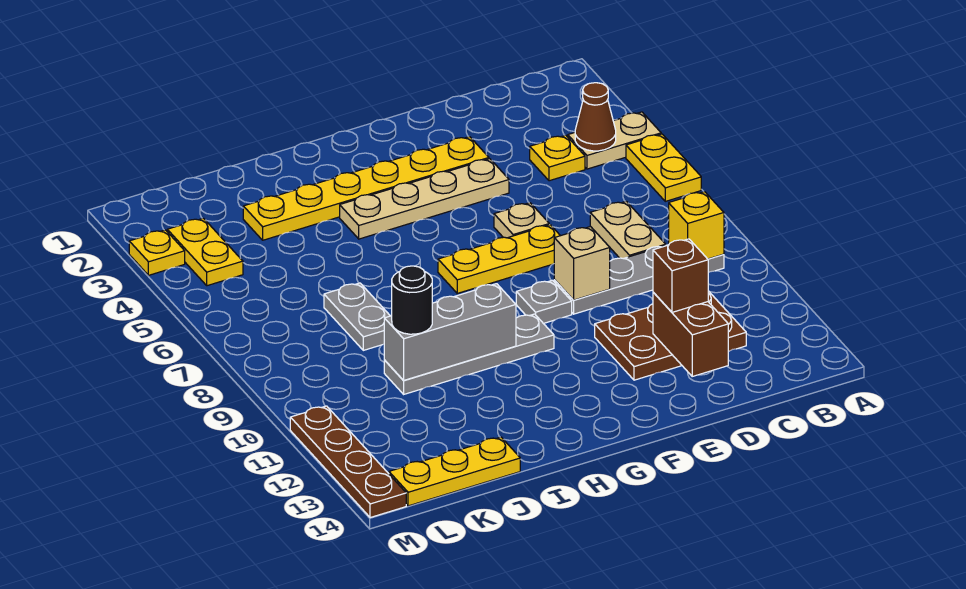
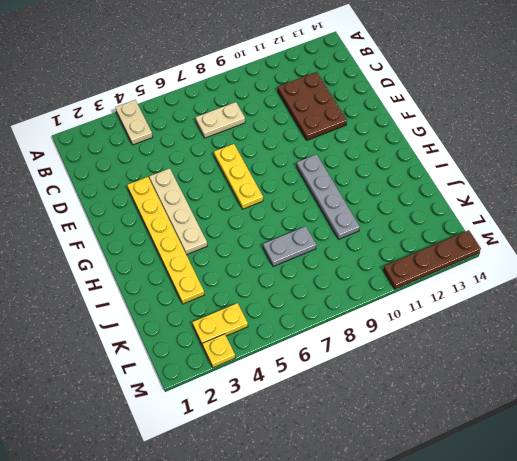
none -> yellow 1x2 plate [626,134,701,201]
none -> grey 1x4 plate [554,245,724,314]
none -> yellow 1x1 plate [530,135,585,181]

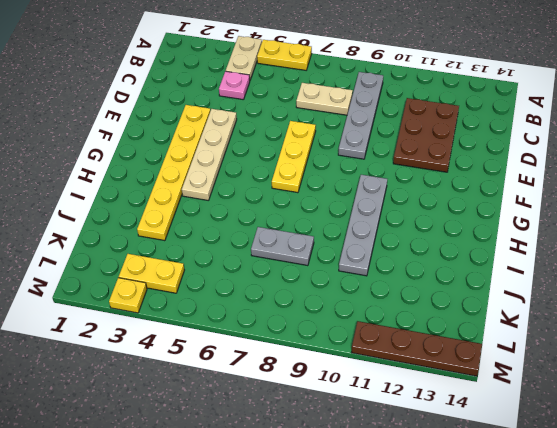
pink 1x1 plate [219,71,250,100] -> yellow 1x1 plate [530,135,585,181]
none -> tan 1x1 plate [494,203,549,238]
none -> grey 1x1 plate [516,280,572,324]
none -> yellow 1x3 plate [389,437,520,506]

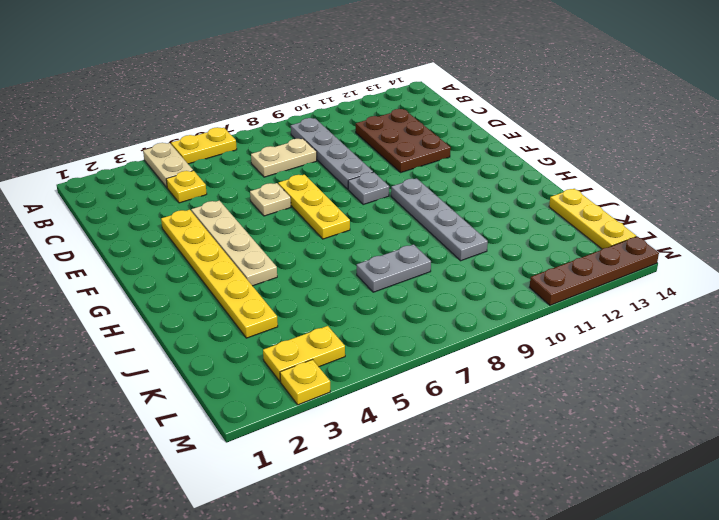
none -> brown 1x1 cone [575,83,616,151]
none -> yellow 1x1 brick [669,192,724,259]
none -> brown 1x2 brick [653,292,728,376]

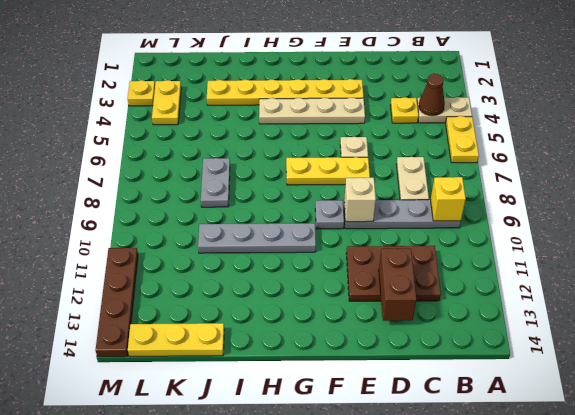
none -> grey 1x3 brick [384,284,516,380]
none -> brown 1x1 brick [653,239,708,312]
none -> black 1x1 round brick [392,266,432,334]

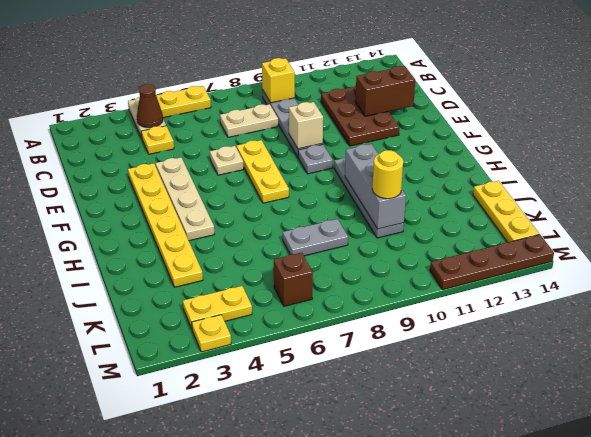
yellow 1x1 round brick [372,150,403,199] -> black 1x1 round brick [392,266,432,334]
brown 1x1 brick [273,253,313,306] -> brown 1x1 brick moved to [653,239,708,312]

